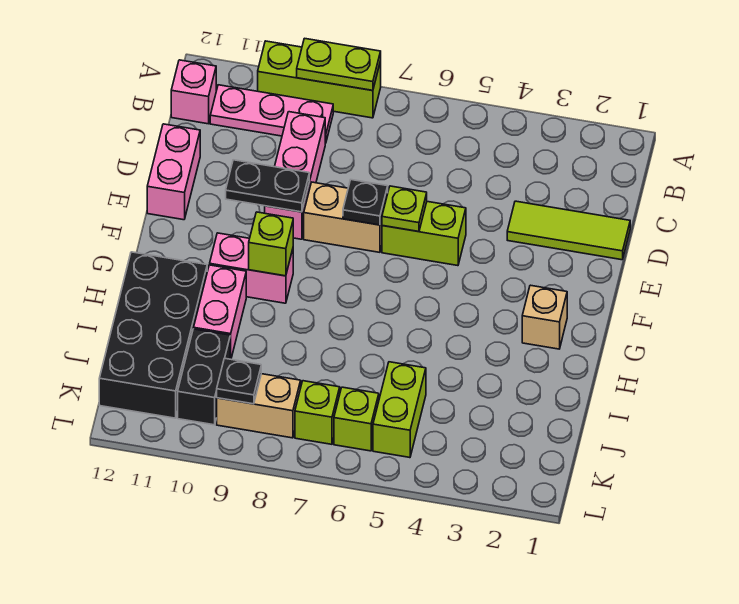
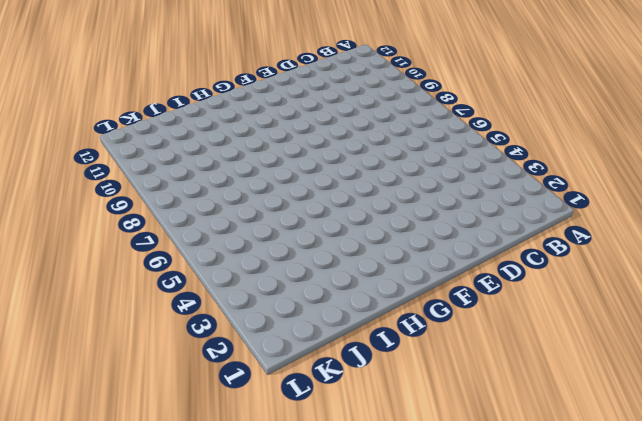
none -> lime 1x3 brick [258,41,381,118]
none -> pink 1x3 plate [210,85,333,143]
none -> pink 1x1 brick [171,60,216,124]

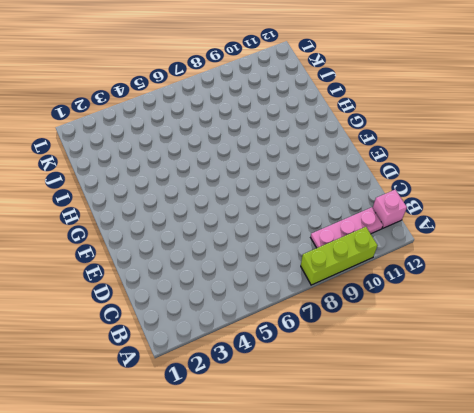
none -> pink 1x3 brick [265,112,325,239]
none -> lime 1x3 tile [507,201,630,260]
none -> pink 1x2 brick [147,124,200,220]

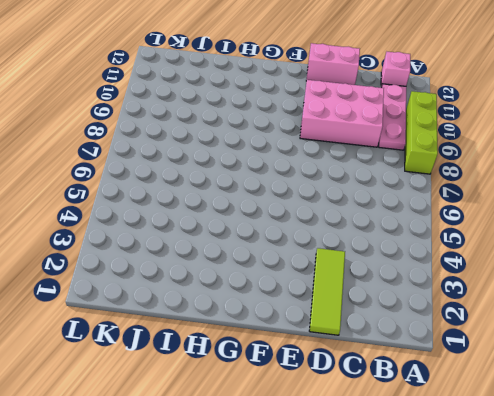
pink 2x3 brick [300,80,384,147] -> pink 1x3 brick [265,112,325,239]
none -> lime 1x2 brick [382,202,466,266]
none -> tan 1x2 brick [304,182,382,252]
none -> tan 1x1 brick [522,285,567,349]

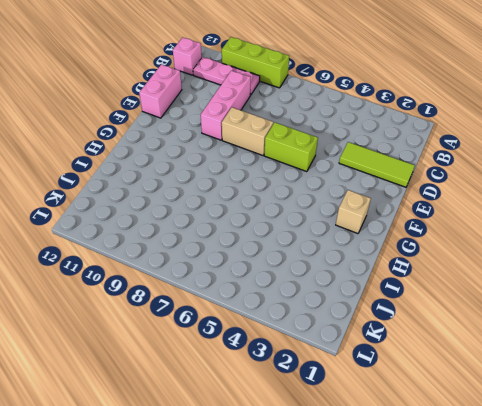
none -> pink 1x2 brick [210,233,293,303]
none -> pink 1x2 brick [194,265,246,359]
none -> black 2x4 brick [99,252,207,418]

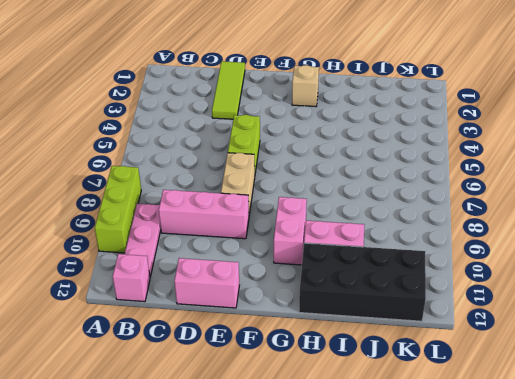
none -> lime 1x2 brick [373,362,426,458]
none -> black 1x2 brick [178,329,230,425]
none -> lime 1x1 brick [334,387,379,451]

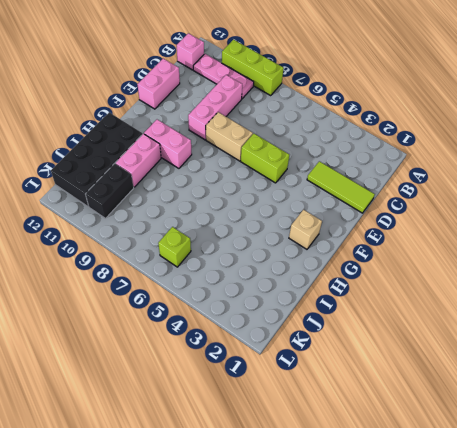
none -> lime 1x2 brick [373,362,426,458]
none -> lime 1x1 brick [295,381,340,444]
none -> tan 1x2 brick [217,374,301,438]

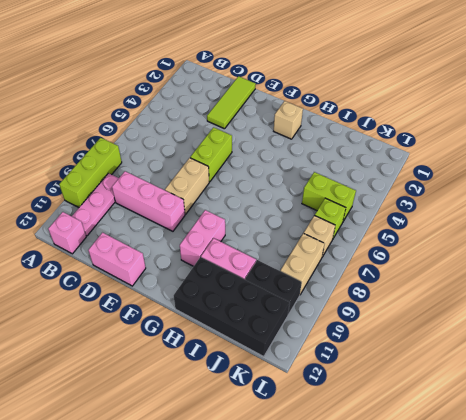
tan 1x1 brick [304,215,335,257] -> lime 1x1 brick [295,381,340,444]
none -> lime 1x2 plate [297,38,381,90]
none -> lime 1x1 plate [382,186,427,232]
none -> black 1x1 plate [343,180,388,225]

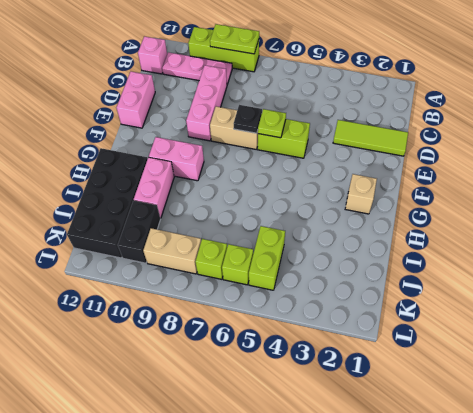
none -> black 1x2 plate [226,160,309,212]
none -> lime 1x1 brick [249,212,293,276]
none -> black 1x1 plate [217,358,261,404]

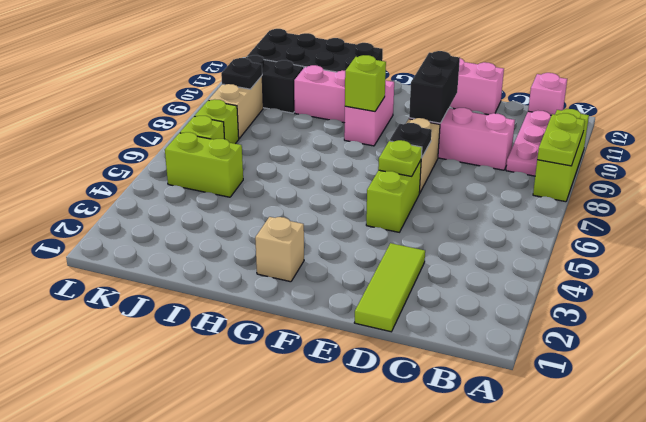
black 1x2 brick [409,51,460,123] -> black 1x2 plate [226,160,309,212]

